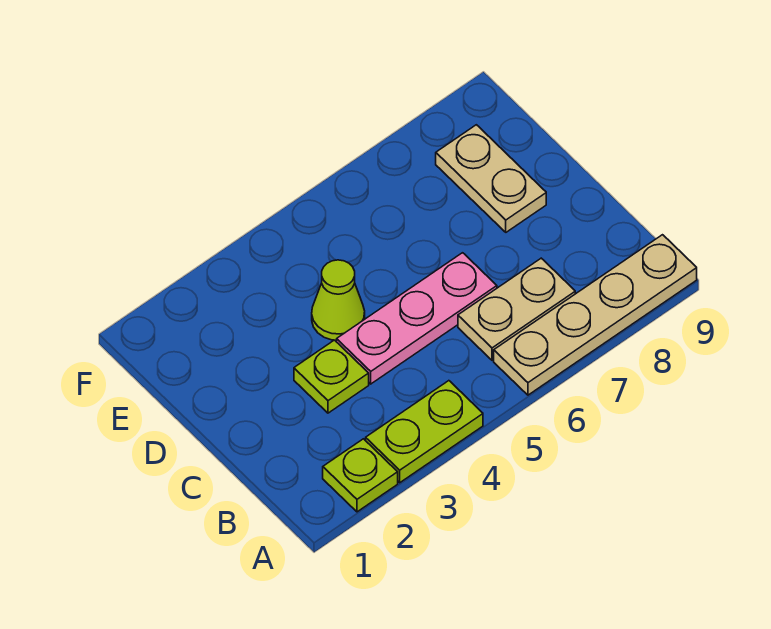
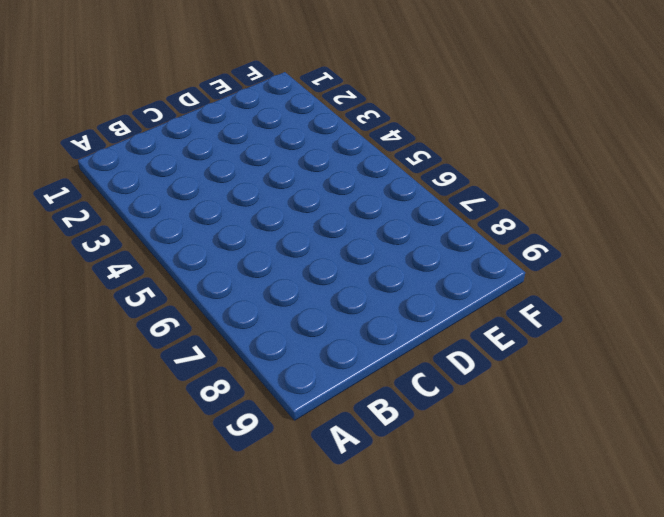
none -> lime 1x1 plate [323,439,398,512]
none -> lime 1x2 plate [366,381,483,483]

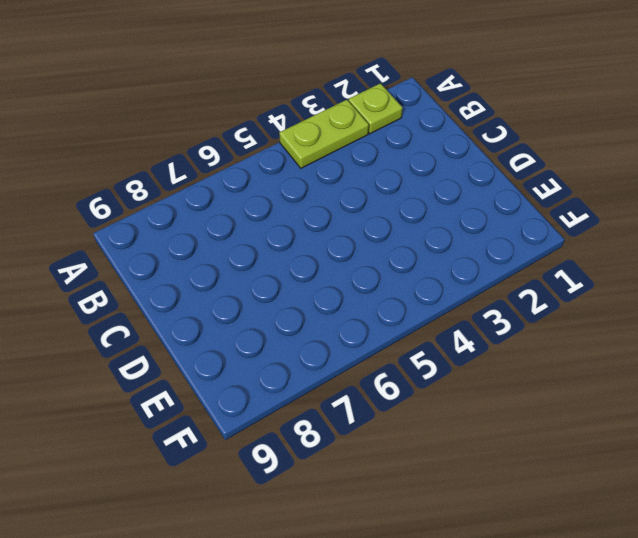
none -> tan 1x4 plate [494,235,697,395]
none -> tan 1x2 plate [458,258,575,360]

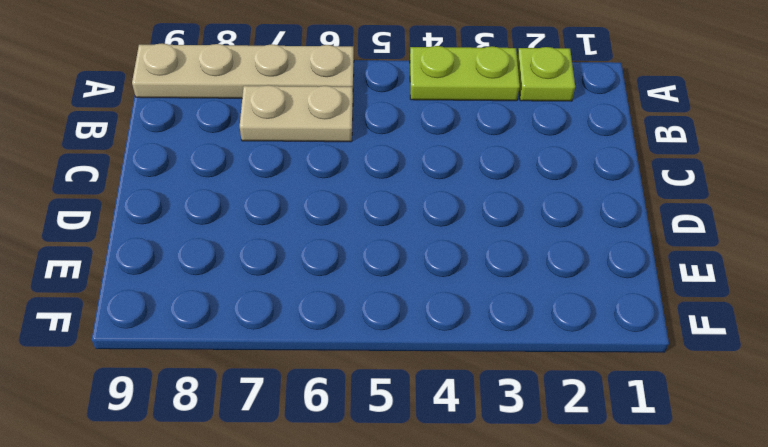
none -> lime 1x1 plate [294,340,369,413]
none -> pink 1x3 plate [337,253,497,384]

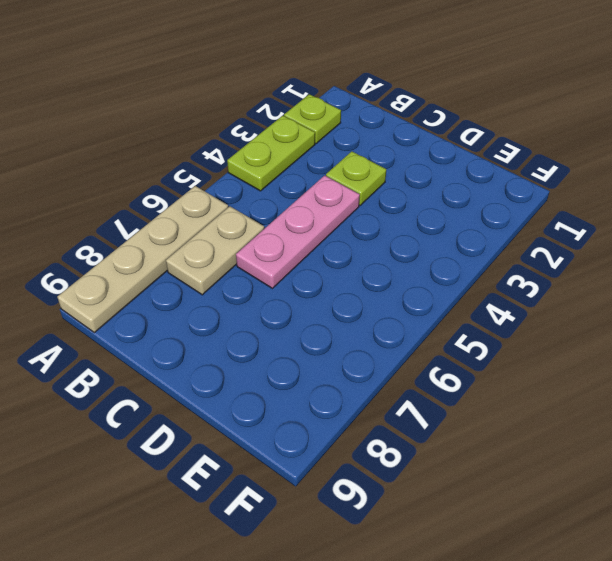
none -> lime 1x1 cone [312,260,365,340]
none -> tan 1x2 plate [436,125,546,232]

